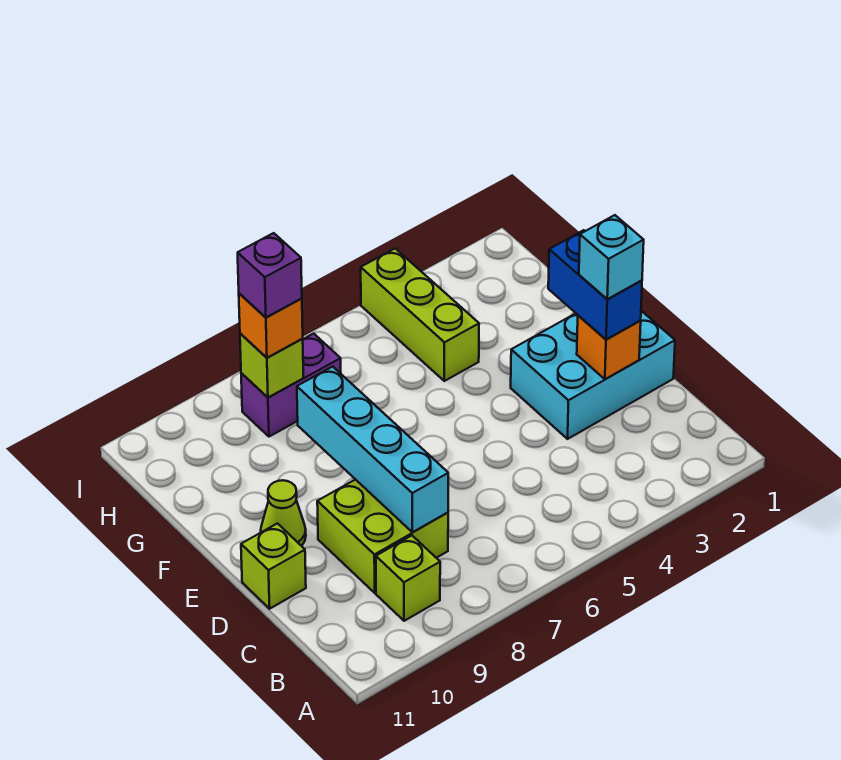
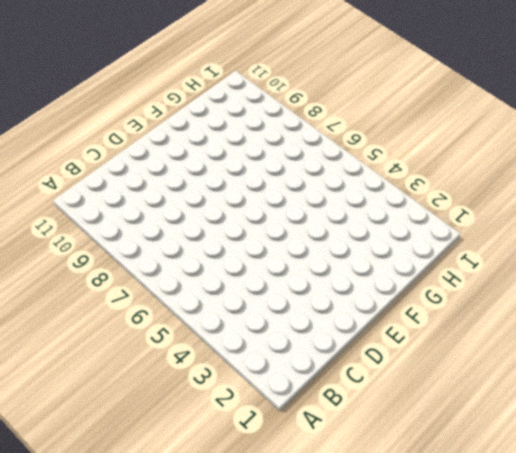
none -> lime 1x1 brick [376,536,440,621]
none -> lime 2x2 brick [317,479,448,593]
none -> cyan 2x3 brick [511,311,675,439]

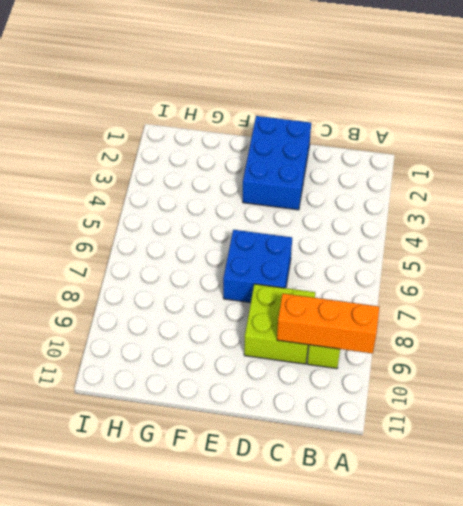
orange 1x3 brick [277,294,379,354] -> none
blue 2x3 brick [243,116,311,210] -> cyan 2x3 brick [511,311,675,439]
blue 2x2 brick [223,230,292,303] -> none
none -> lime 1x1 brick [241,523,306,609]
none -> lime 1x1 cone [261,480,306,546]
none -> lime 1x3 brick [361,249,479,381]

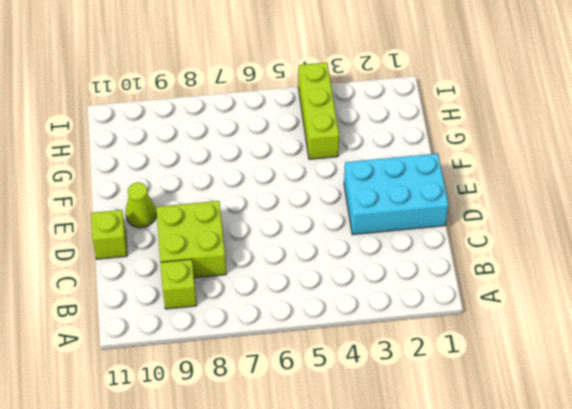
none -> purple 1x2 brick [241,334,341,437]
none -> cyan 1x4 brick [297,367,448,532]
none -> orange 1x1 brick [577,315,641,379]

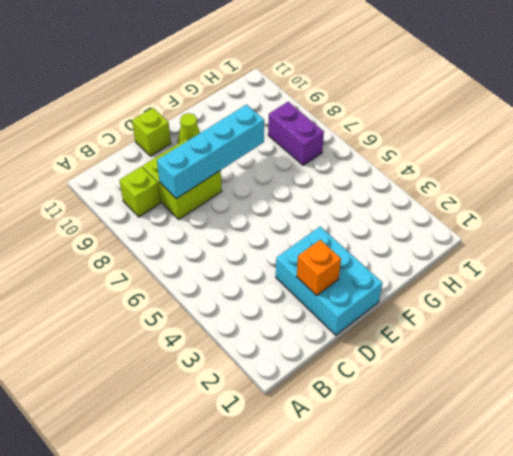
none -> lime 1x3 brick [361,249,479,381]
none -> lime 1x1 brick [240,333,303,398]
none -> blue 1x2 brick [548,230,642,339]

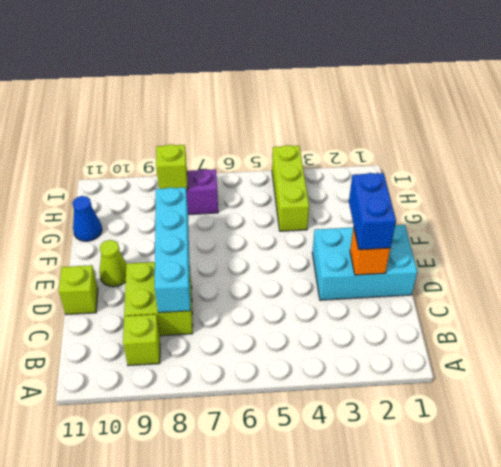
blue 1x1 cone [72,196,102,241] -> none
none -> orange 1x1 brick [239,293,303,358]
none -> cyan 1x1 brick [579,215,644,299]
none -> purple 1x1 brick [238,233,302,318]

